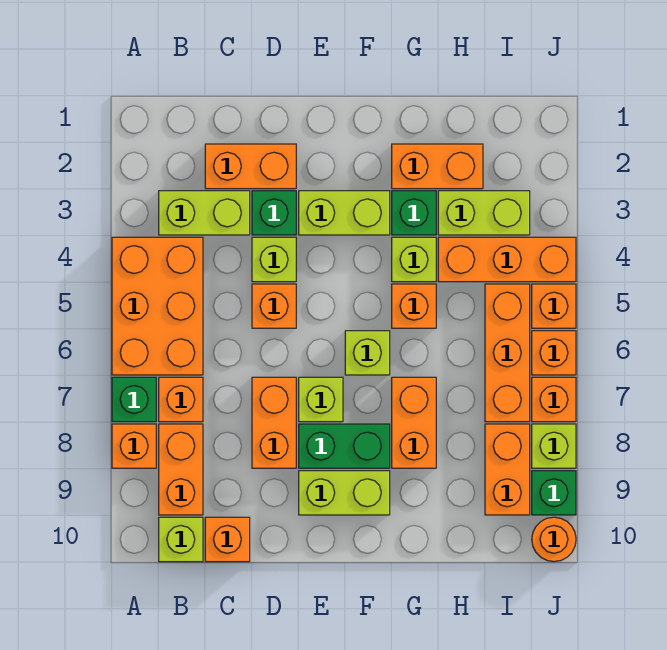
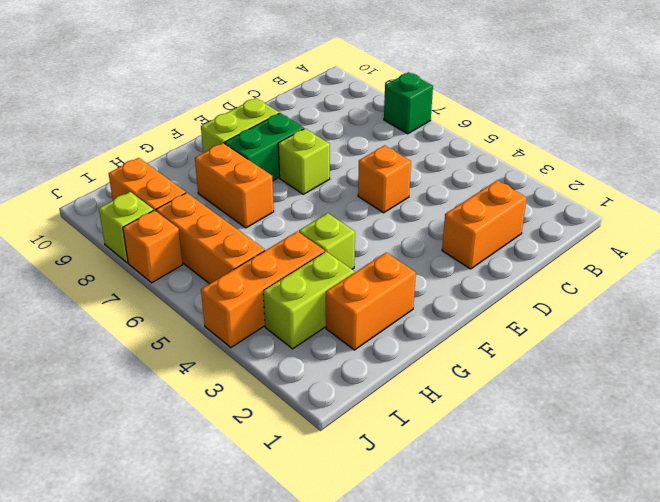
none -> orange 2x3 brick [112,237,203,375]
none -> orange 1x1 brick [112,424,156,468]
none -> lime 1x2 brick [159,191,250,235]
none -> orange 1x1 brick [159,377,203,422]

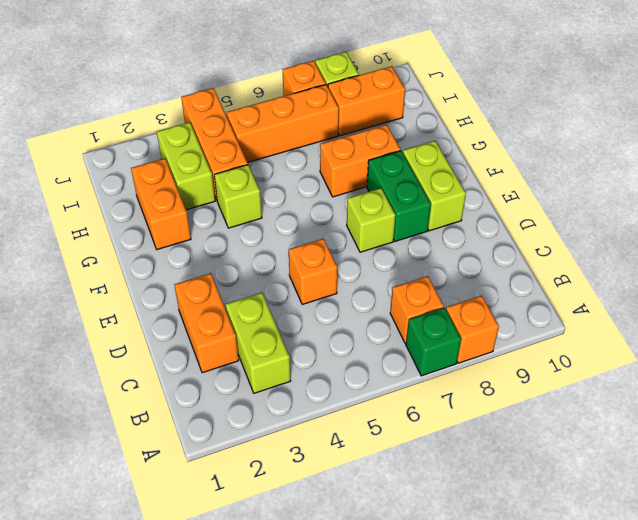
none -> orange 2x3 brick [112,237,203,375]
none -> orange 1x2 brick [159,424,203,515]
none -> lime 1x1 brick [159,517,203,562]
none -> orange 1x1 brick [205,517,250,562]

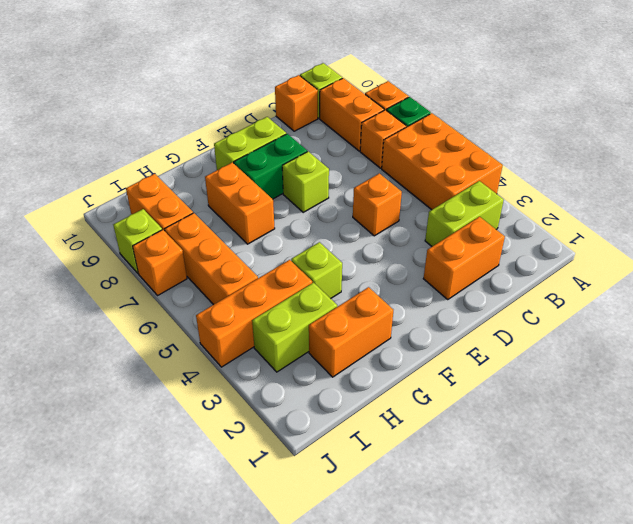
none -> green 1x1 brick [252,191,296,235]
none -> lime 1x1 brick [252,237,296,282]
none -> orange 1x2 brick [252,377,296,468]
none -> lime 1x2 brick [299,191,390,235]

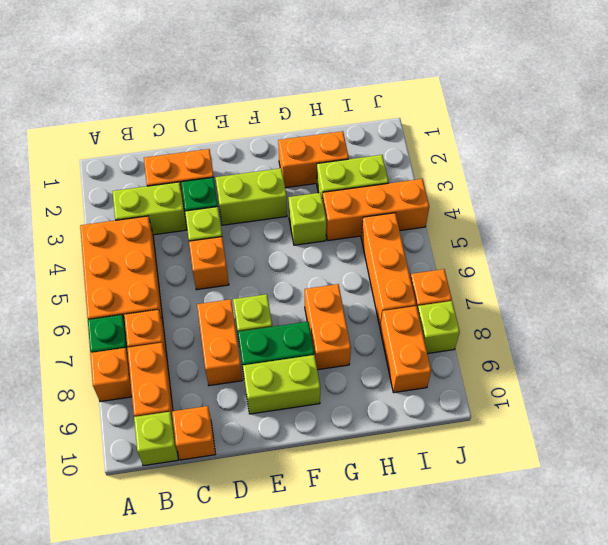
none -> lime 1x1 brick [345,331,390,375]
none -> green 1x1 brick [392,191,436,235]
none -> orange 1x1 brick [392,284,436,328]
none -> orange 1x1 brick [532,284,576,328]

